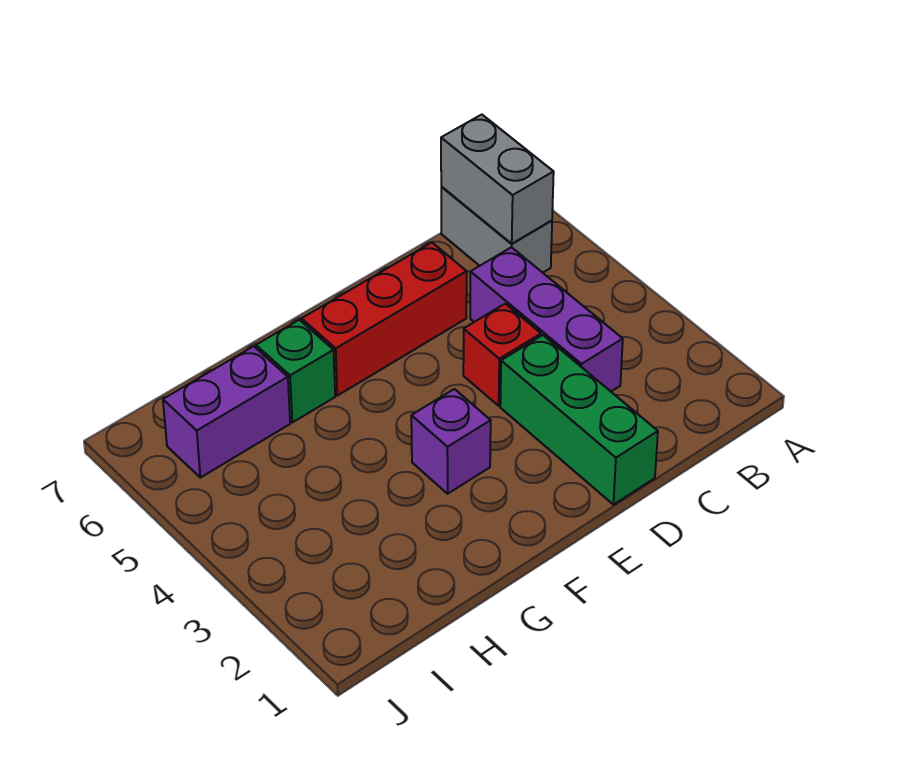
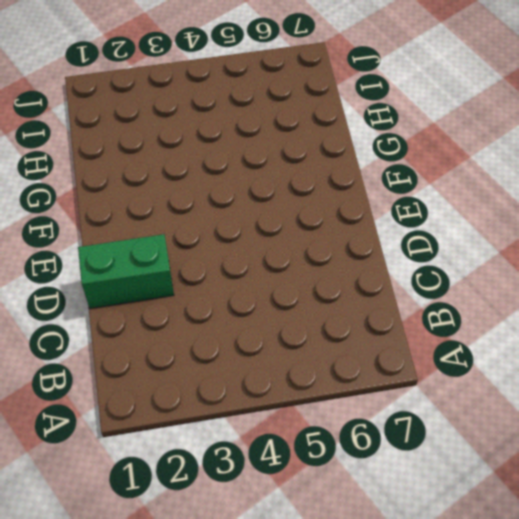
green 1x2 brick [78,234,174,308] -> green 1x3 brick [500,335,658,505]
none -> grey 1x2 brick [441,186,552,273]
none -> purple 1x3 brick [470,247,623,391]

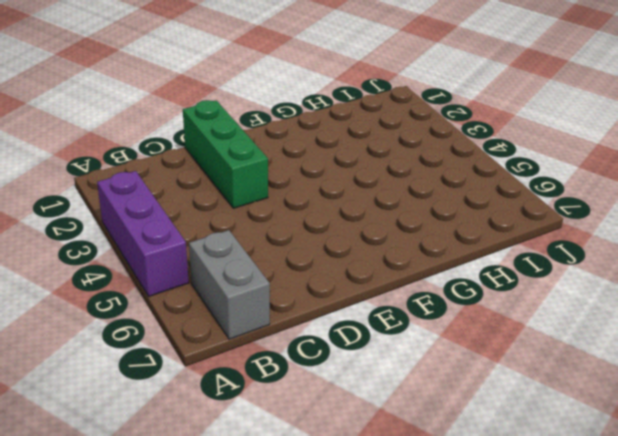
purple 1x3 brick [97,171,189,296] -> purple 1x3 brick moved to [470,247,623,391]
none -> red 1x1 brick [463,304,541,406]
none -> red 1x3 brick [302,243,467,396]

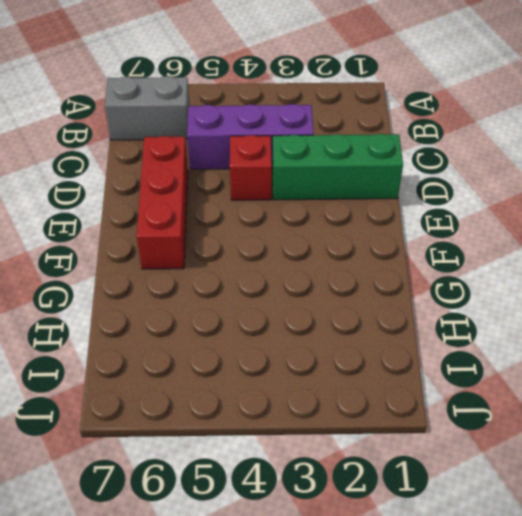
none -> purple 1x1 brick [411,389,491,494]
none -> green 1x1 brick [256,320,335,422]

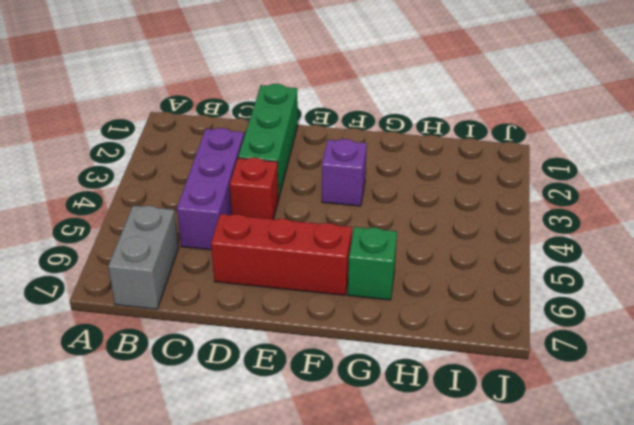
none -> purple 1x2 brick [163,346,290,478]
none -> grey 1x2 brick [441,115,554,244]

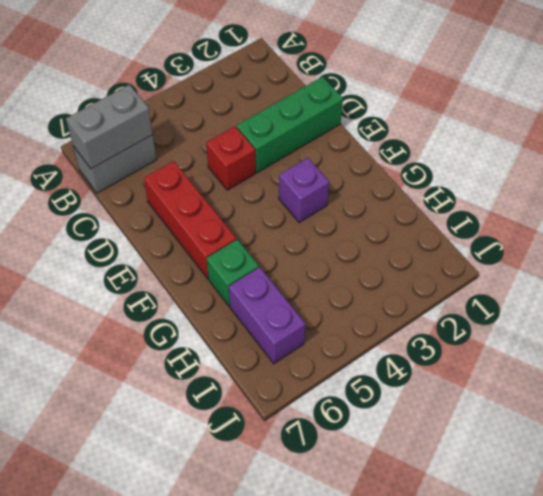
none -> purple 1x3 brick [470,247,623,391]

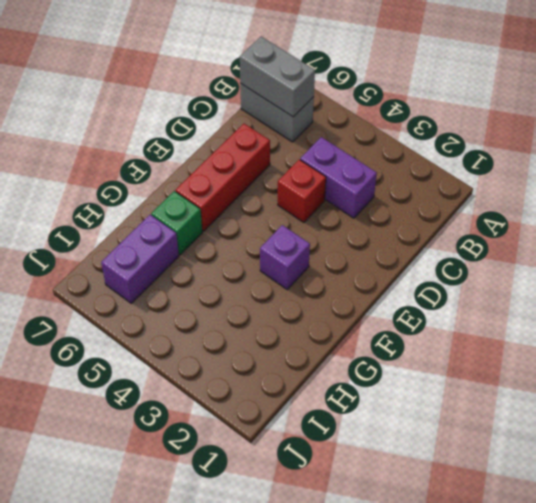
purple 1x2 brick [300,137,377,218] -> purple 1x3 brick [470,247,623,391]
none -> green 1x3 brick [500,335,658,505]

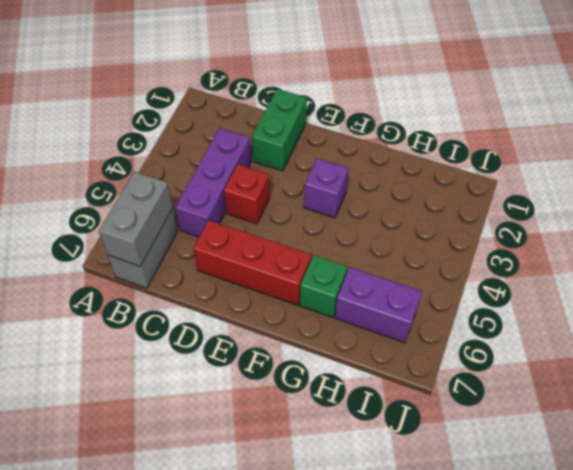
green 1x2 brick [252,89,307,171] -> green 1x3 brick [500,335,658,505]

